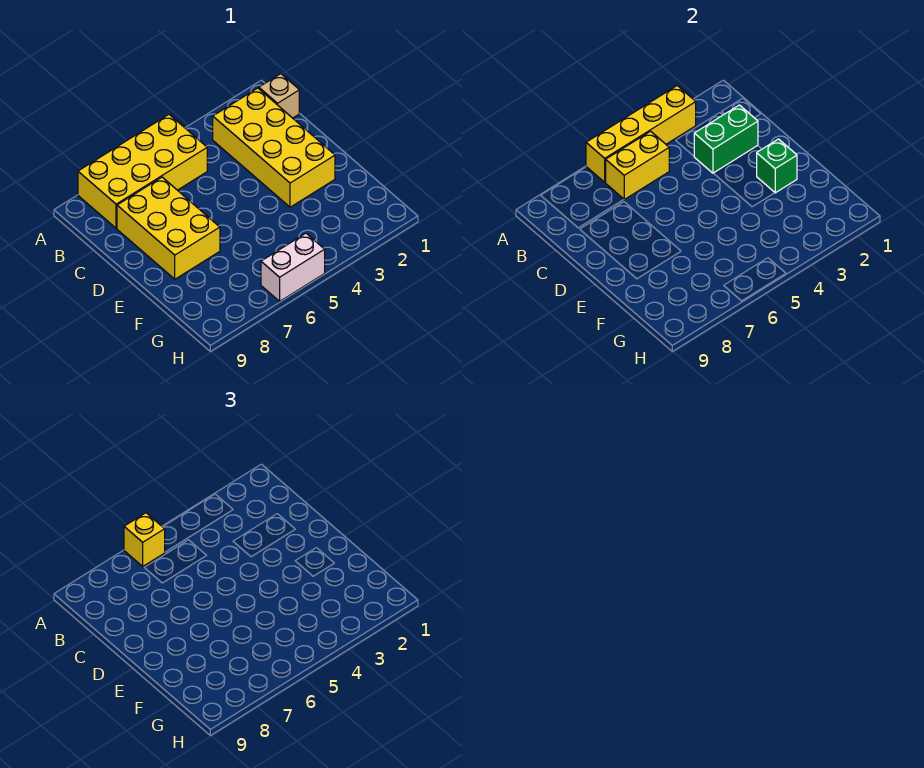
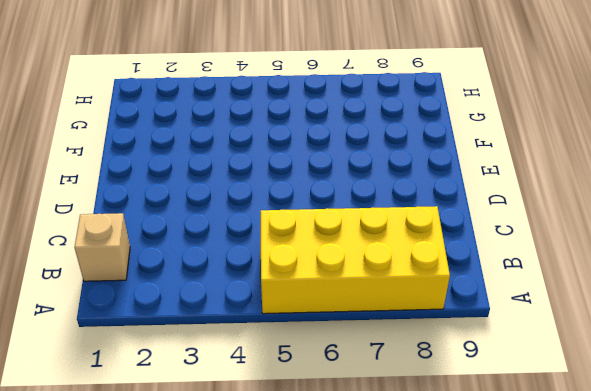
none -> yellow 2x4 brick [213,88,335,207]
none -> yellow 2x3 brick [117,177,220,279]

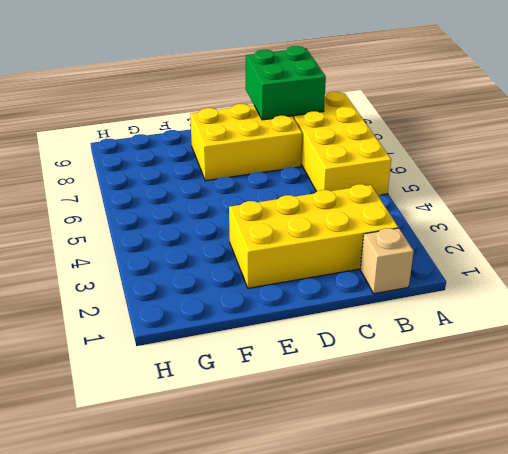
green 2x2 brick [246,46,326,120] -> none
none -> white 1x2 brick [261,233,325,301]
none -> yellow 1x4 brick [586,86,696,182]

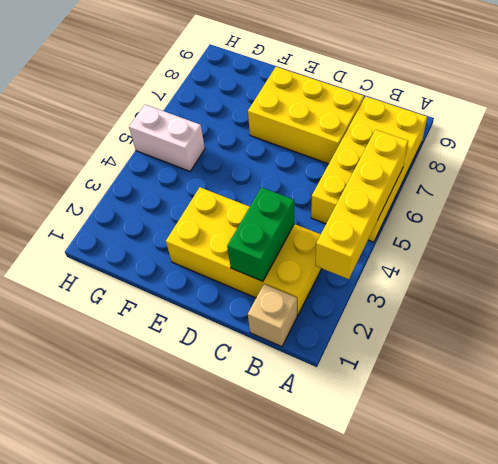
white 1x2 brick [129,105,205,171] -> white 1x2 brick turned to [261,233,325,301]
none -> yellow 1x2 brick [606,131,669,199]
none -> green 1x1 brick [757,139,797,193]

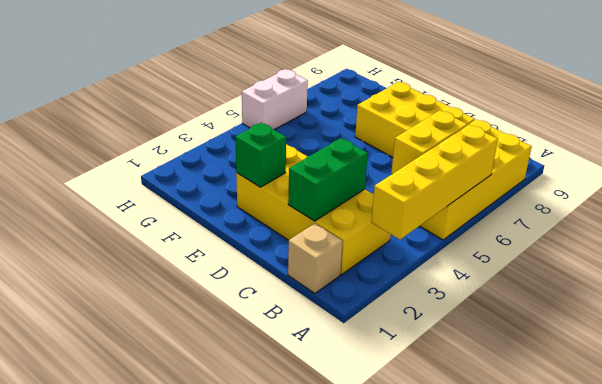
none -> yellow 1x1 brick [124,513,165,566]

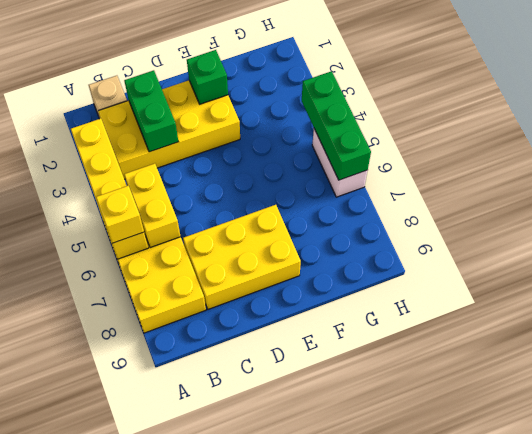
green 1x3 brick [302,71,371,180] -> none

